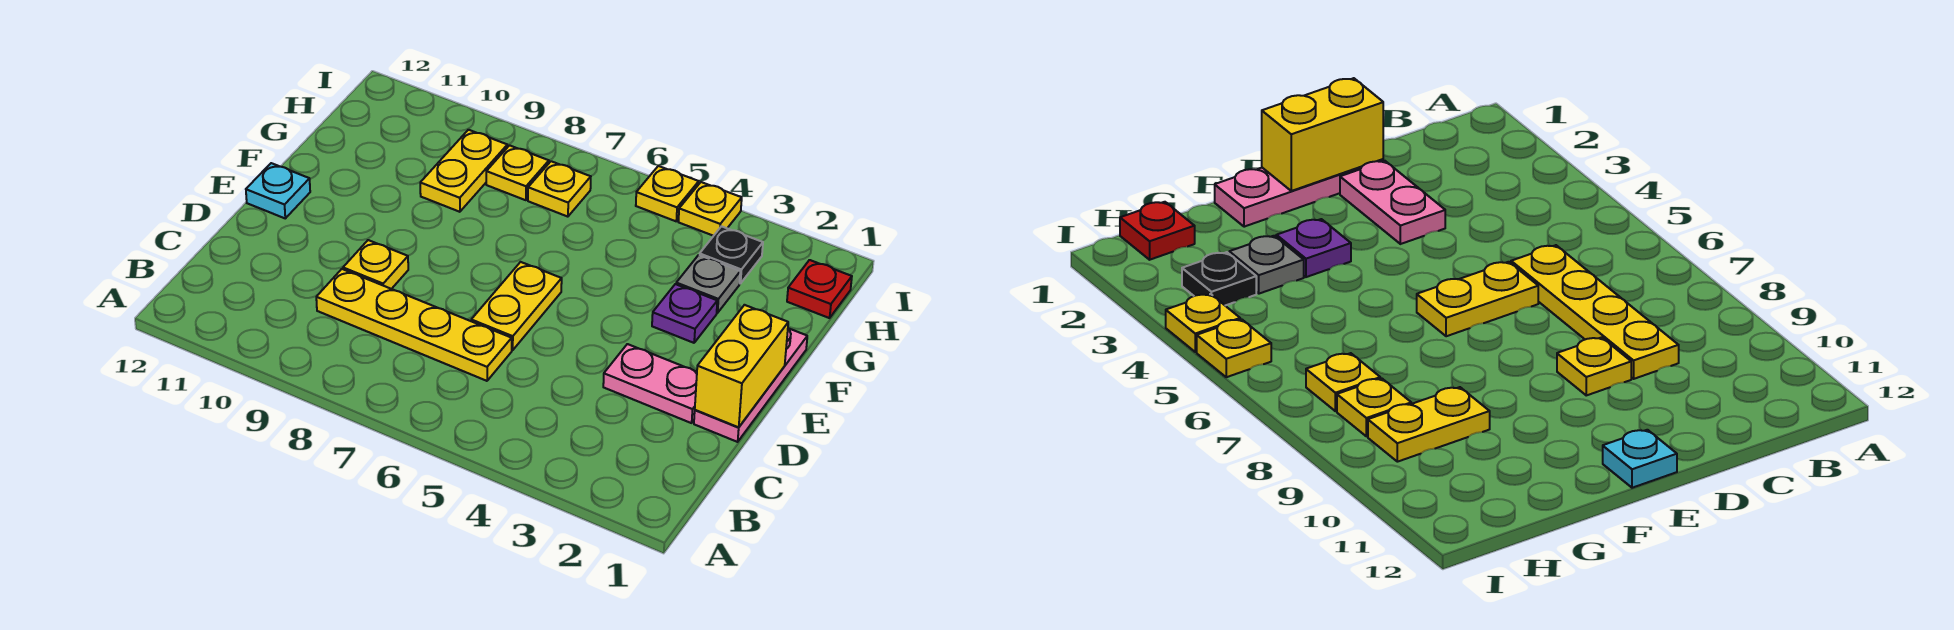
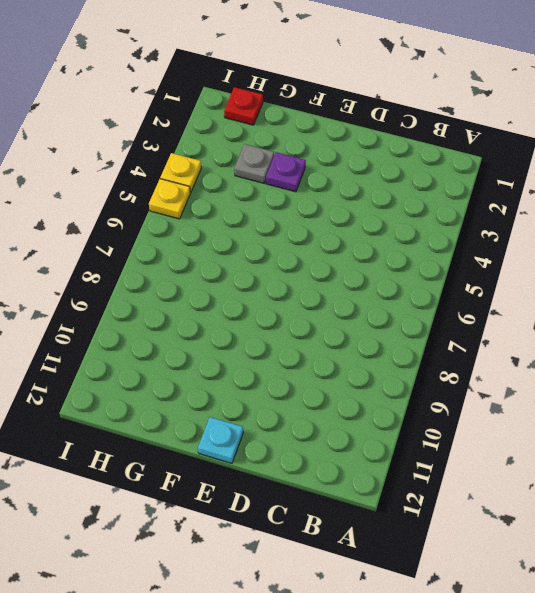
none -> yellow 1x4 plate [316,269,512,381]
none -> pink 1x3 plate [694,328,807,442]
none -> pink 1x2 plate [603,344,697,423]

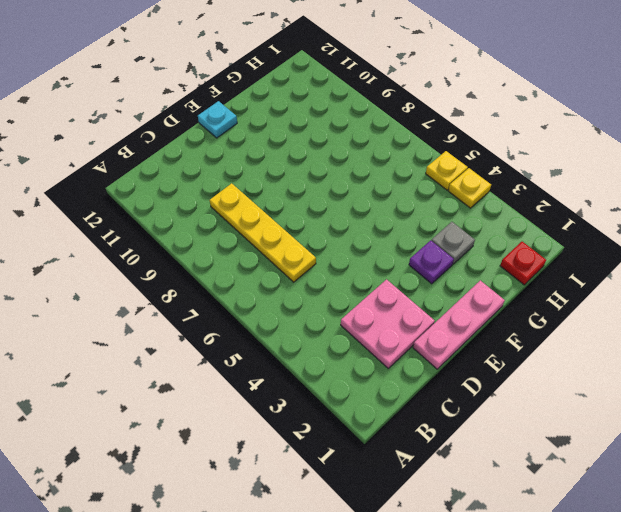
pink 2x2 plate [341,279,435,368] -> pink 1x2 plate [603,344,697,423]
none -> yellow 1x2 plate [471,262,562,350]
none -> yellow 1x1 plate [343,240,408,289]
none -> yellow 1x2 plate [420,130,507,212]

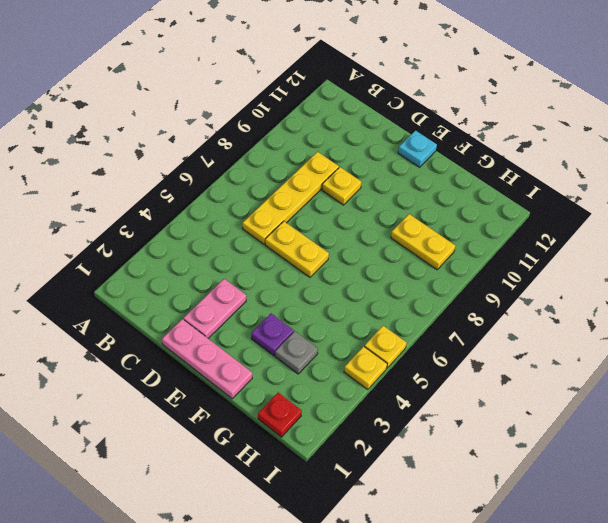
none -> black 1x1 plate [700,226,763,284]
none -> yellow 1x1 plate [528,161,591,217]
none -> yellow 1x1 plate [486,145,549,200]

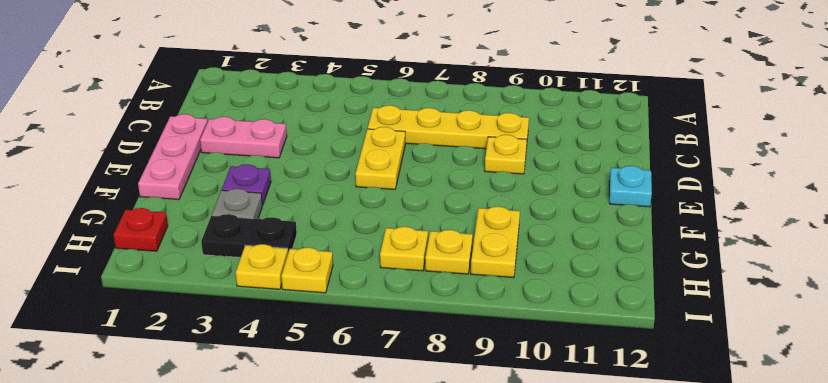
black 1x2 plate [201,214,297,257] -> black 1x1 plate [700,226,763,284]
none -> yellow 1x2 brick [695,305,788,427]

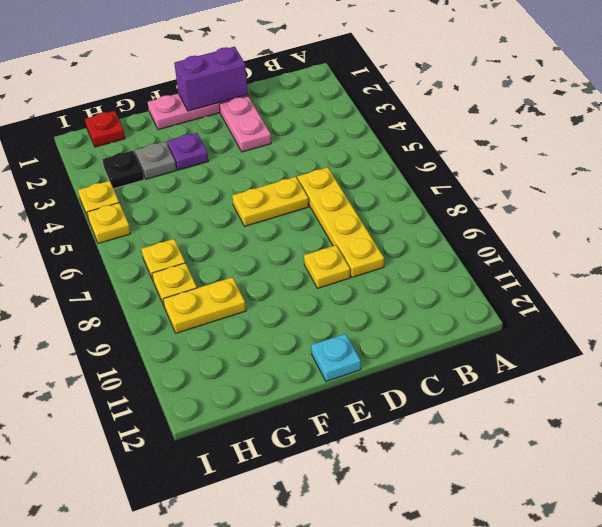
purple 1x2 brick [174,47,248,111] -> yellow 1x2 brick [695,305,788,427]

